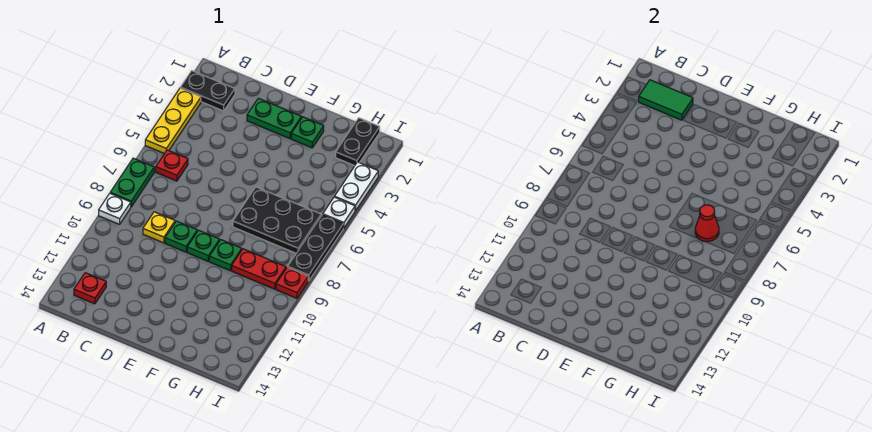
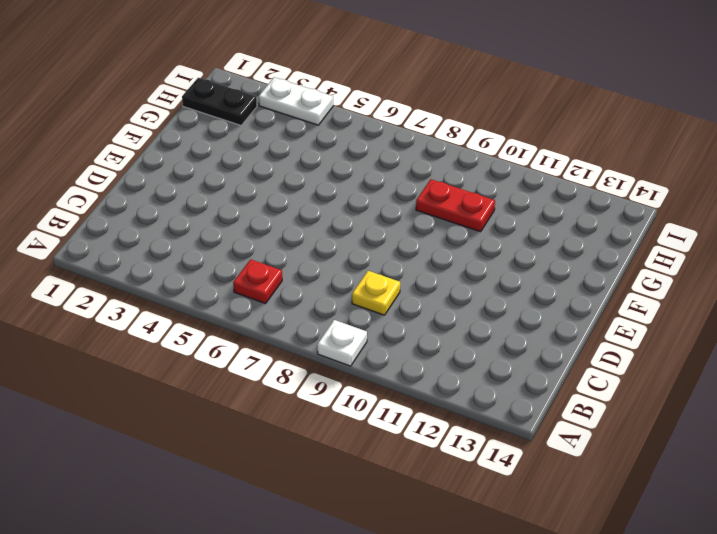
red 1x2 plate [416,179,495,232] -> red 1x2 plate turned to [232,249,286,289]
none -> black 1x2 plate [180,71,235,111]
none -> yellow 1x3 plate [145,88,201,154]
none -> green 1x2 plate [110,158,154,207]

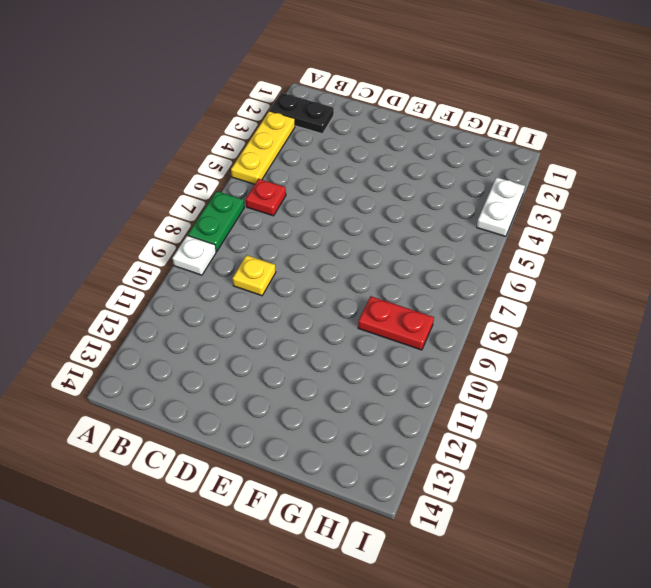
none -> red 1x1 plate [74,273,106,304]
none -> green 1x2 plate [247,98,301,139]
none -> green 1x1 plate [165,221,197,252]

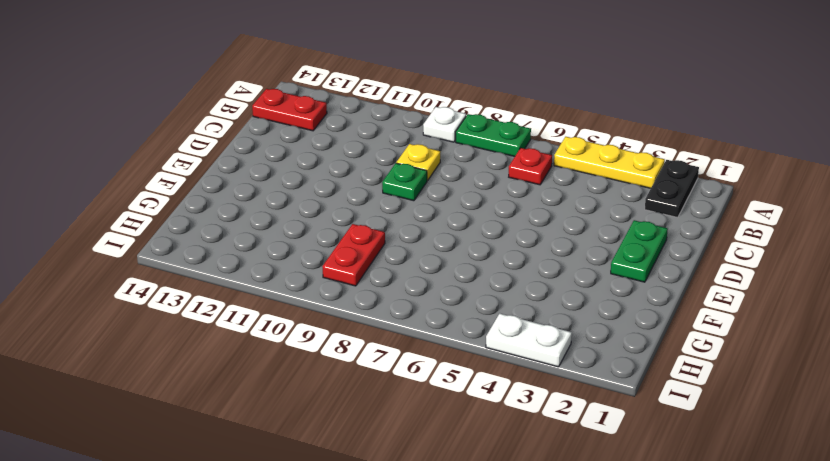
red 1x2 plate [252,89,327,131] -> red 1x1 plate [74,273,106,304]
none -> green 1x1 plate [187,230,220,261]
none -> green 1x1 plate [291,117,324,148]
none -> black 2x3 plate [233,187,321,253]

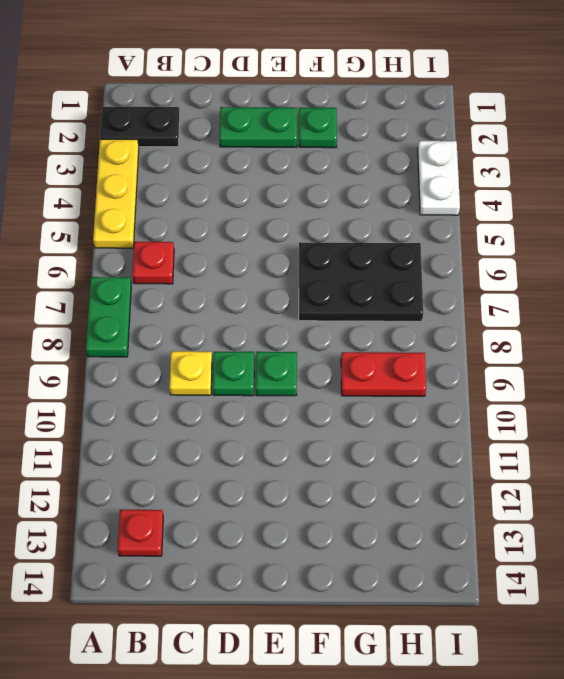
none -> white 1x1 plate [99,194,131,224]
none -> green 1x1 plate [209,240,242,271]
none -> black 1x2 plate [336,118,380,166]

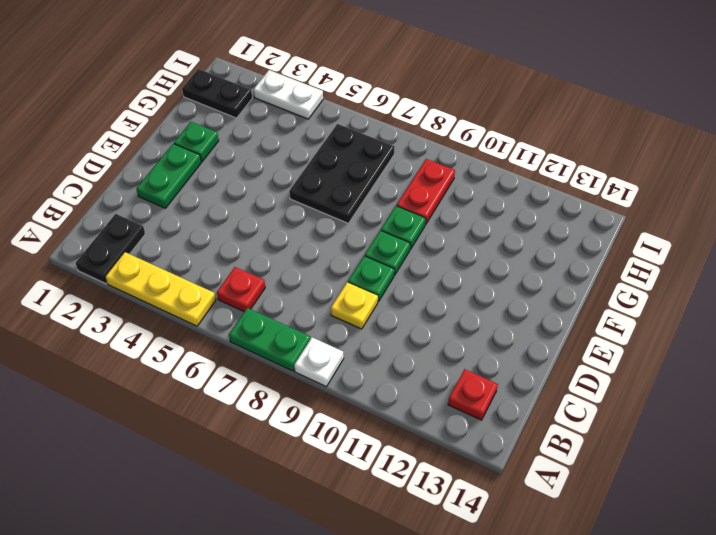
none -> white 1x1 plate [323,197,355,228]
none -> black 1x3 plate [288,215,343,281]
none -> red 1x1 plate [276,267,308,298]

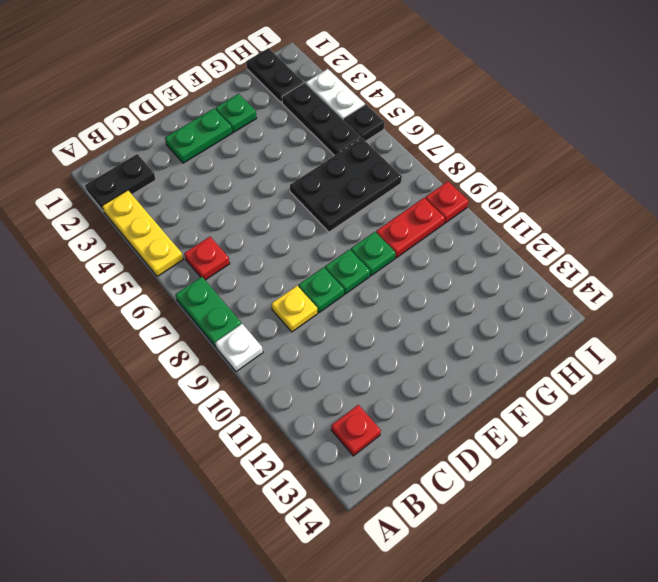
black 1x3 plate [282,83,361,156] -> black 1x3 plate moved to [288,215,343,281]
black 1x1 plate [344,104,385,141] -> white 1x1 plate [323,197,355,228]
none -> green 1x2 tile [639,80,693,120]
none -> red 1x1 cone [695,205,719,241]

